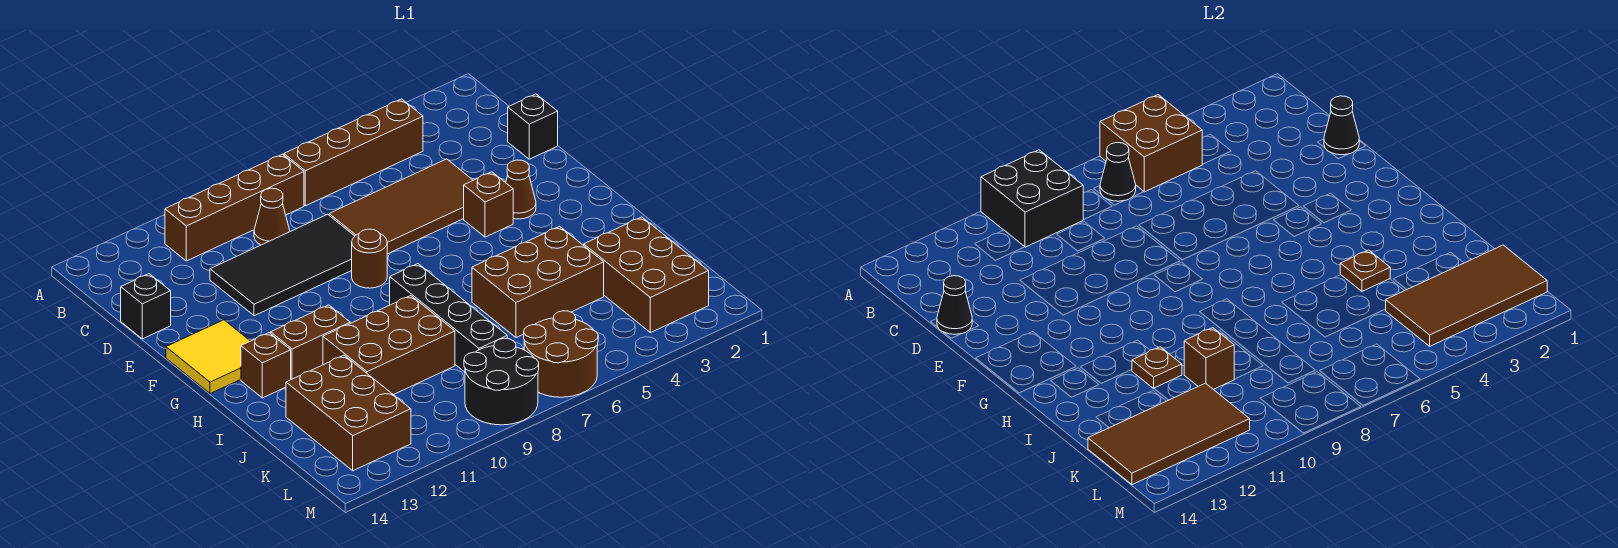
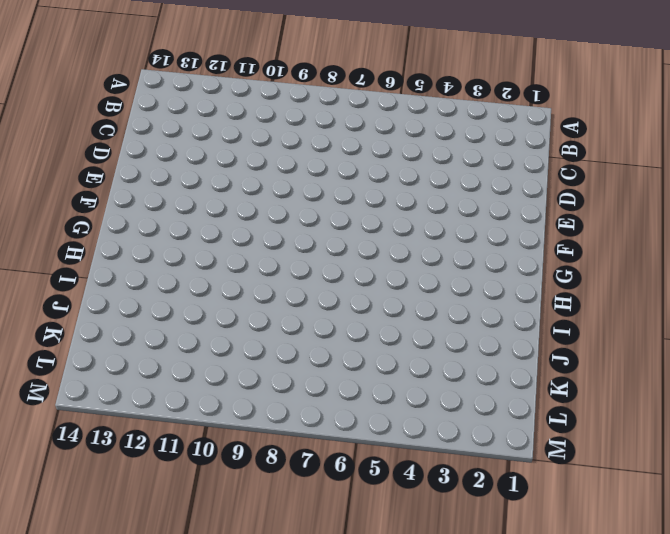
none -> brown 1x4 brick [284,99,423,206]
none -> brown 1x4 brick [165,154,304,261]
none -> brown 1x1 cone [254,188,290,245]
none -> black 1x1 brick [508,94,558,159]

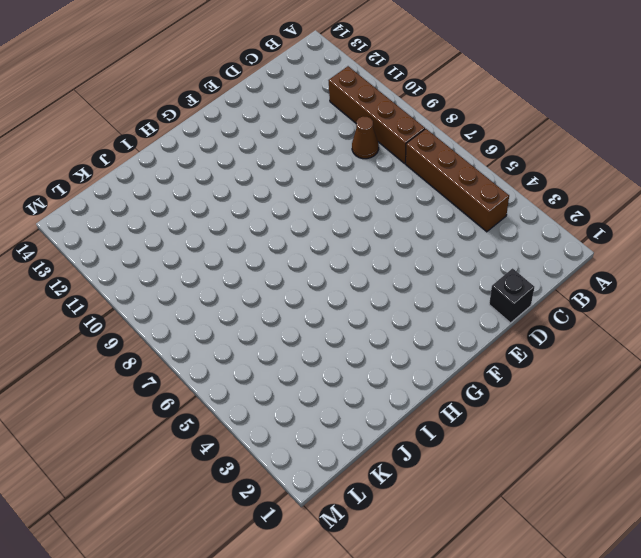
none -> brown 2x4 tile [329,159,473,254]
none -> black 2x4 tile [210,214,354,316]
none -> black 1x1 brick [121,274,171,339]
none -> brown 1x1 cone [506,160,536,219]

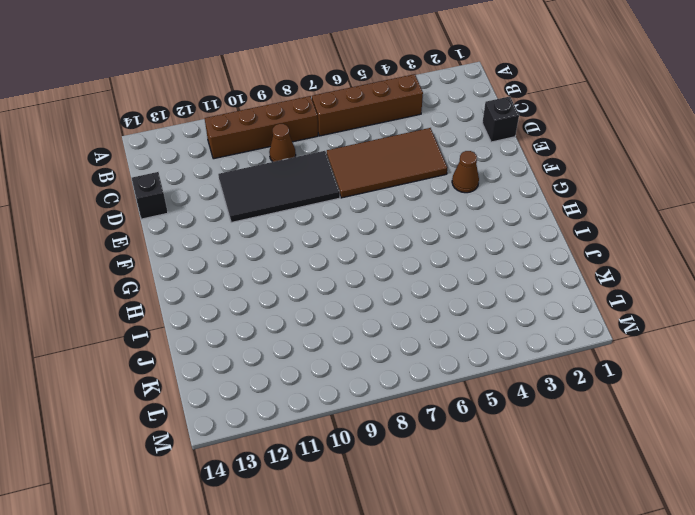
none -> brown 1x1 brick [464,172,513,237]
none -> brown 1x1 round brick [352,229,387,288]
none -> yellow 2x2 tile [166,320,250,393]
none -> black 1x4 brick [390,264,507,372]

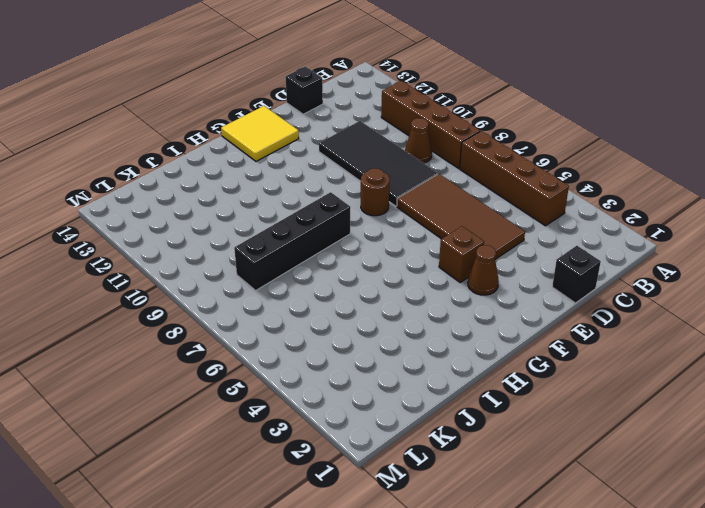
none -> brown 1x2 brick [271,305,350,380]
none -> brown 1x1 brick [241,333,291,398]
none -> brown 2x3 brick [472,226,604,338]
none -> brown 2x3 brick [323,296,455,395]

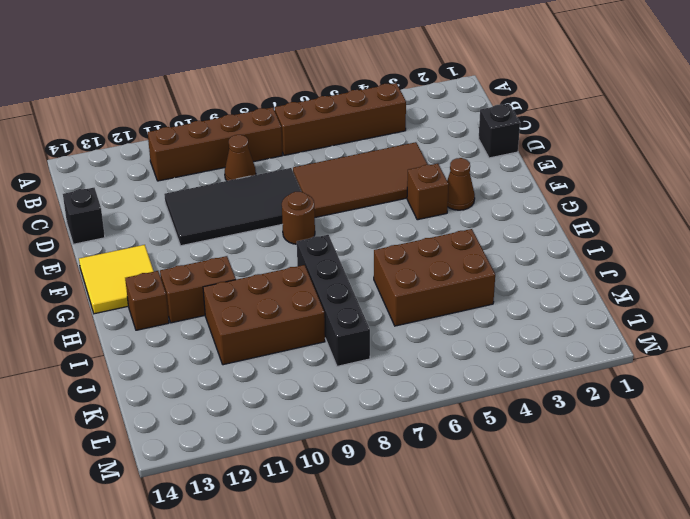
none -> brown 2x3 brick [584,217,709,333]
none -> brown 2x3 brick [286,355,411,471]
none -> brown 2x2 round brick [524,311,598,397]
none -> black 2x2 round brick [464,338,539,425]

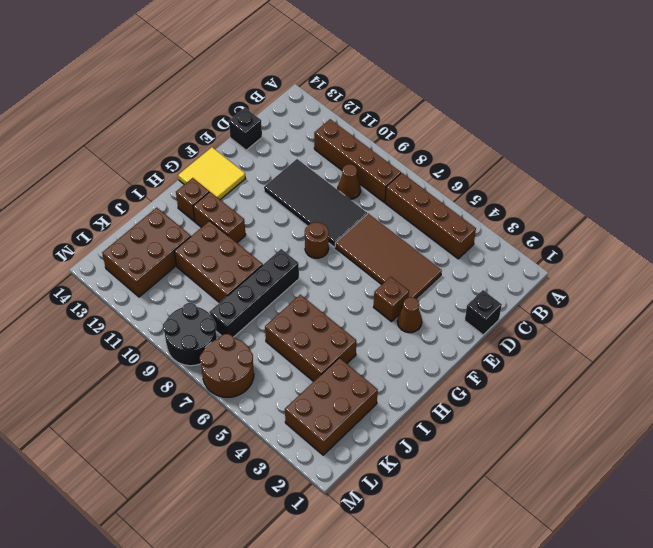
none -> brown 2x2 brick [1100,95,1202,192]
none -> black 2x2 brick [981,150,1083,247]
none -> black 1x1 cone [1100,143,1136,201]
none -> black 1x1 cone [1324,96,1359,155]

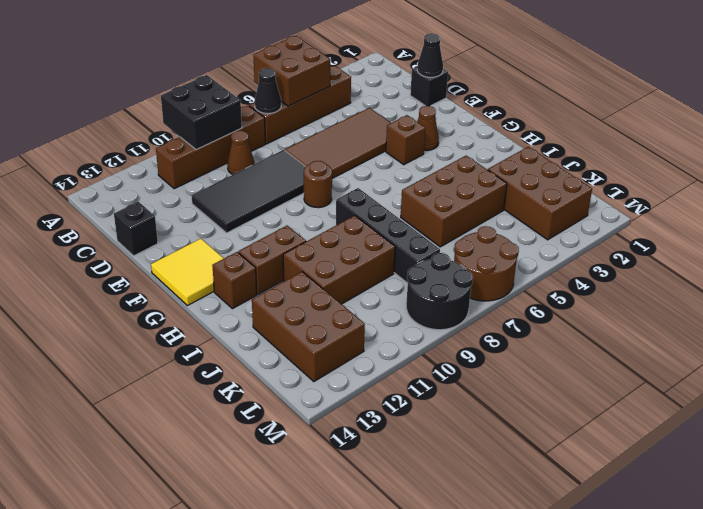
none -> black 1x1 cone [937,276,972,334]
none -> brown 1x1 plate [1340,250,1390,291]
none -> brown 1x1 plate [1132,347,1182,388]
none -> brown 1x1 brick [1184,328,1234,390]

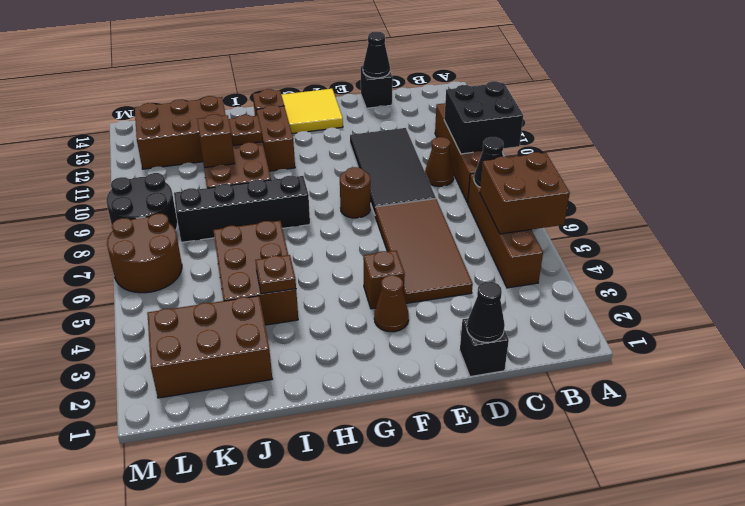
none -> brown 2x4 tile [1386,245,1547,346]
none -> brown 2x4 tile [1088,383,1250,485]

